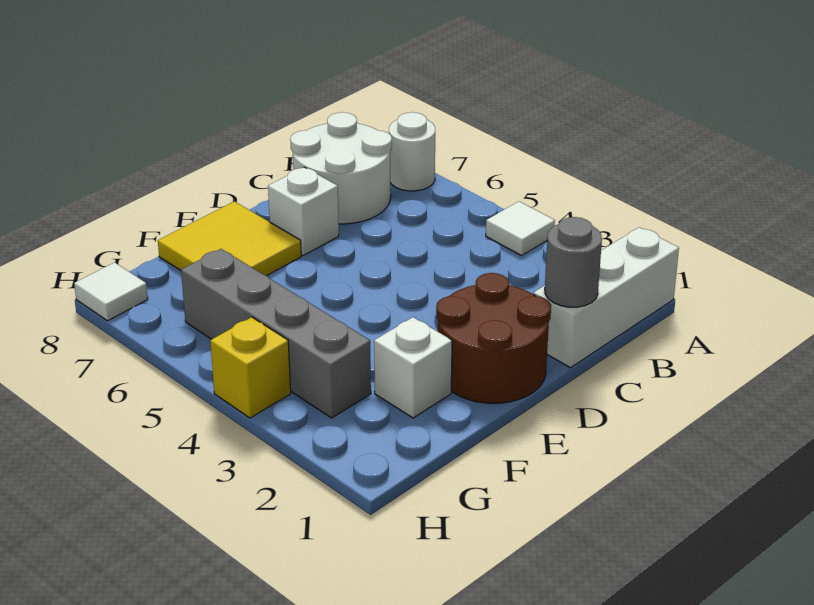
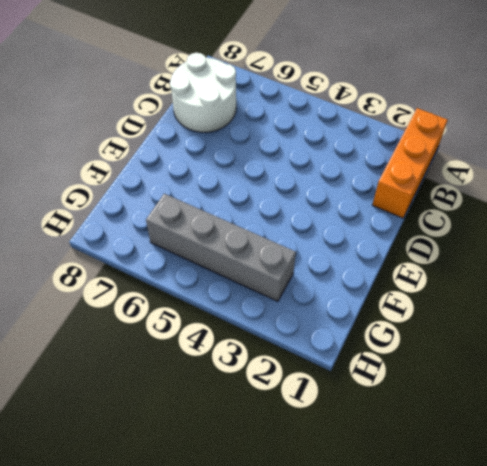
orange 1x3 brick [372,108,448,218] -> white 1x3 brick [533,227,679,368]
none -> white 1x1 tile [486,201,555,256]
none -> white 1x1 round brick [389,112,435,191]
none -> brown 2x2 round brick [436,273,551,403]

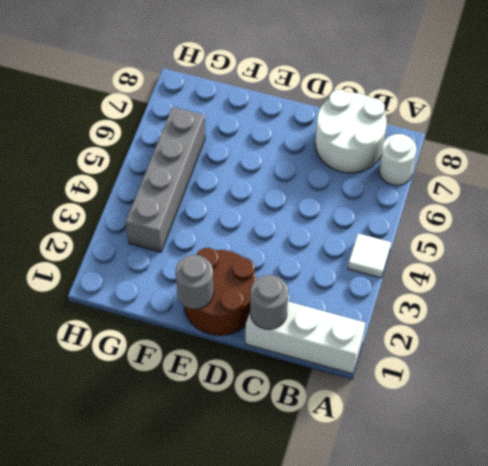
grey 1x1 round brick [175,255,214,309] -> none
none -> white 1x1 brick [268,167,339,255]
none -> yellow 2x2 tile [158,201,301,276]
none -> white 1x1 brick [374,317,452,418]

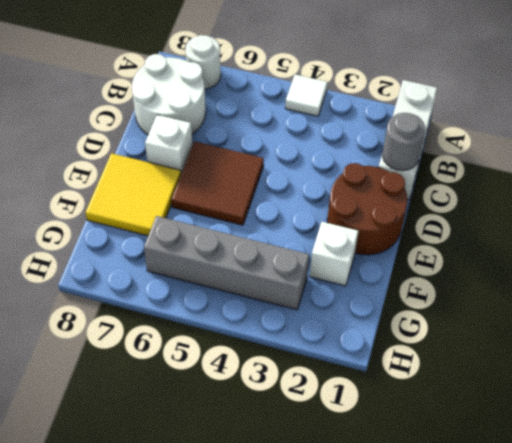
brown 2x2 tile [171,141,264,225] -> none
none -> yellow 1x1 brick [210,317,291,418]
none -> white 1x1 tile [74,262,148,321]

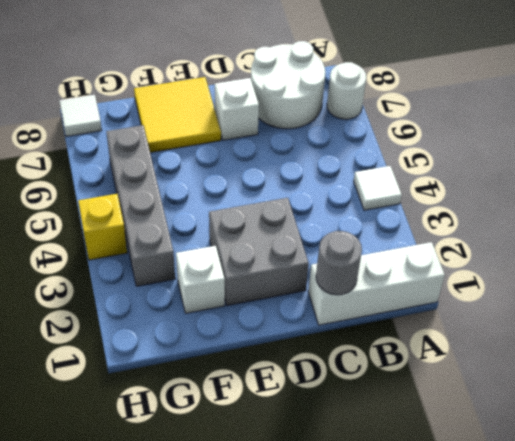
grey 2x2 brick [209,198,309,306] -> brown 2x2 round brick [436,273,551,403]

